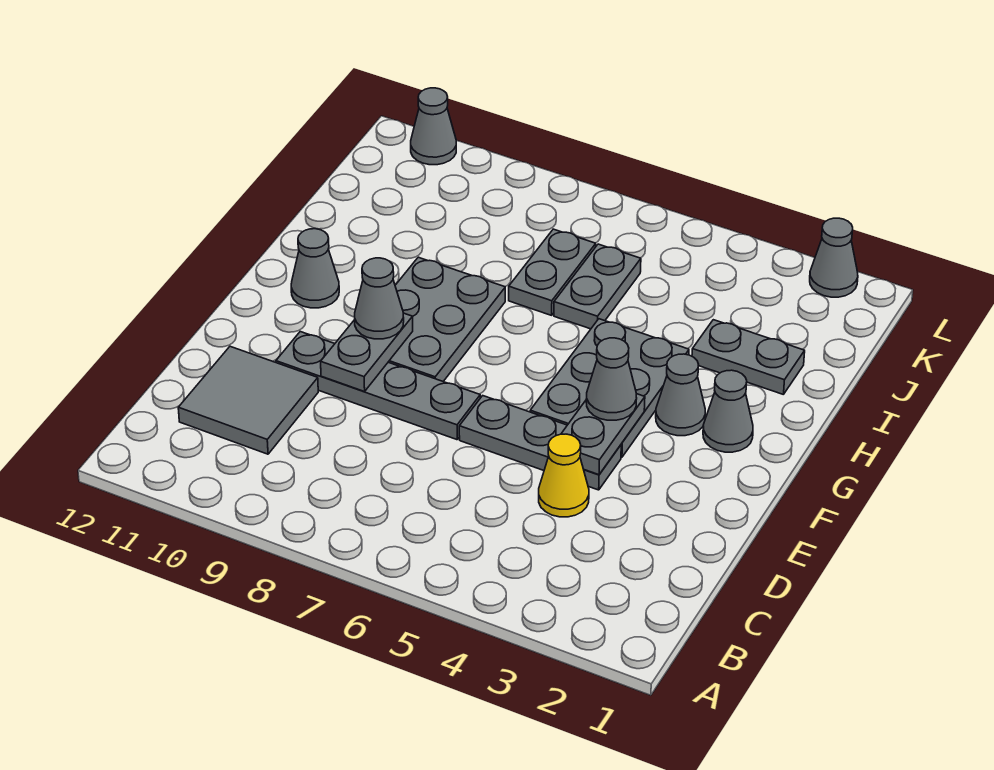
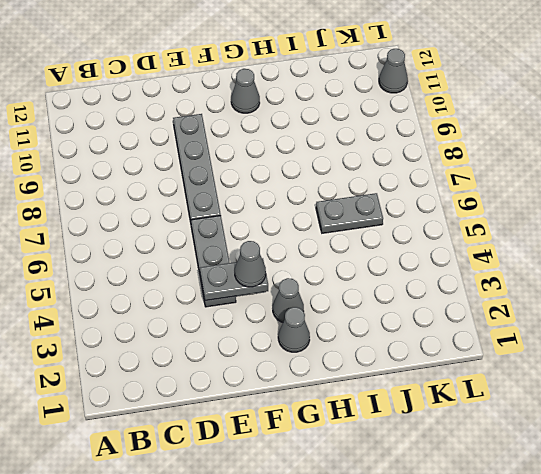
none -> grey 2x2 tile [178,346,318,454]
none -> yellow 1x1 cone [539,434,589,517]
none -> grey 2x3 plate [530,319,689,457]

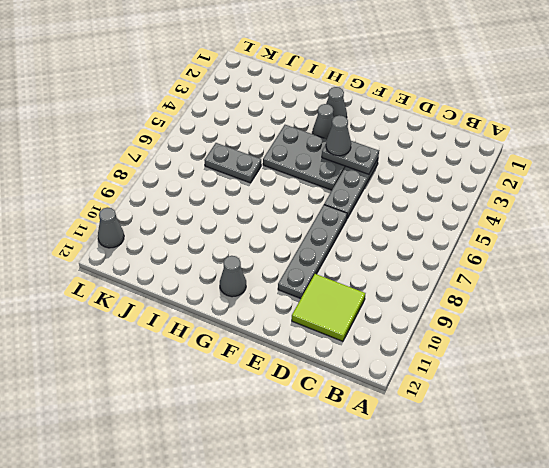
lime 2x2 tile [292,274,365,341] -> grey 2x2 tile [178,346,318,454]
none -> yellow 1x1 cone [539,434,589,517]
none -> grey 2x3 plate [389,257,505,381]
none -> grey 1x2 plate [692,320,805,395]

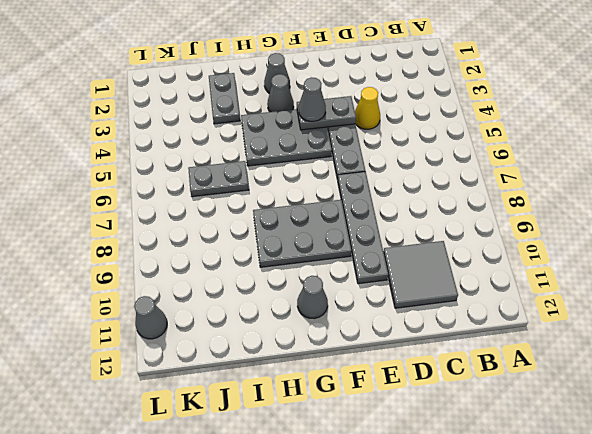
none -> grey 1x2 plate [509,229,596,315]
none -> grey 1x1 cone [810,218,858,297]
none -> grey 1x2 plate [321,313,413,392]

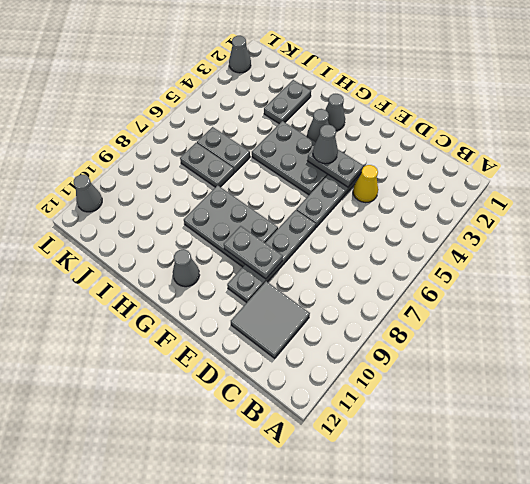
none -> grey 1x1 cone [355,258,404,339]

